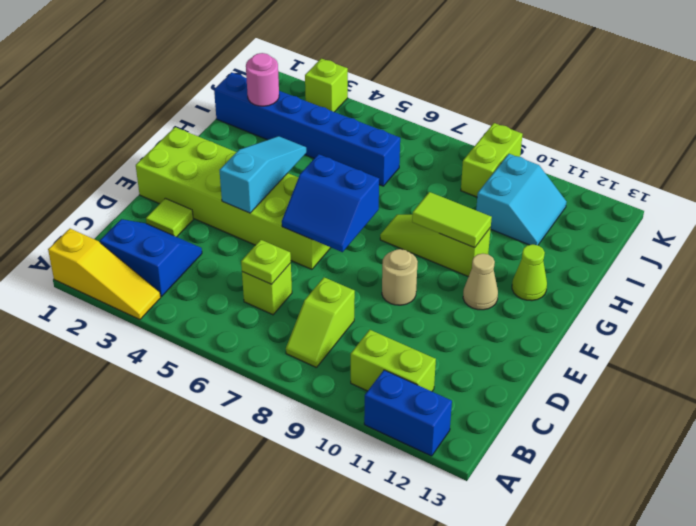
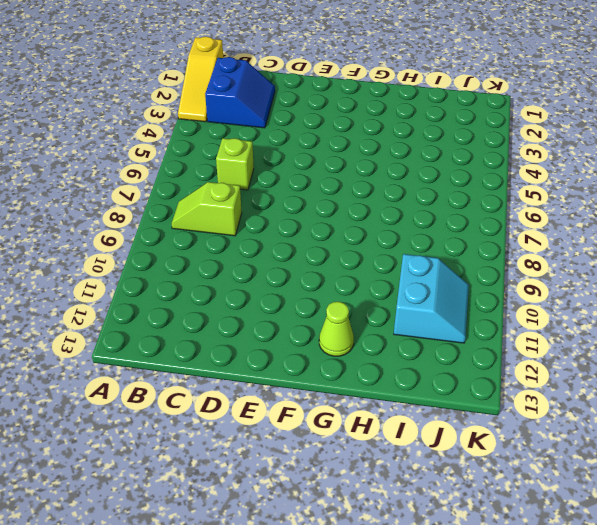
cyan 2x2 slope [394,254,469,343] -> cyan 2x2 slope turned to [476,154,567,245]
none -> blue 1x2 brick [364,370,452,456]
none -> lime 1x2 brick [351,330,436,391]
none -> lime 1x1 tile [146,198,193,237]

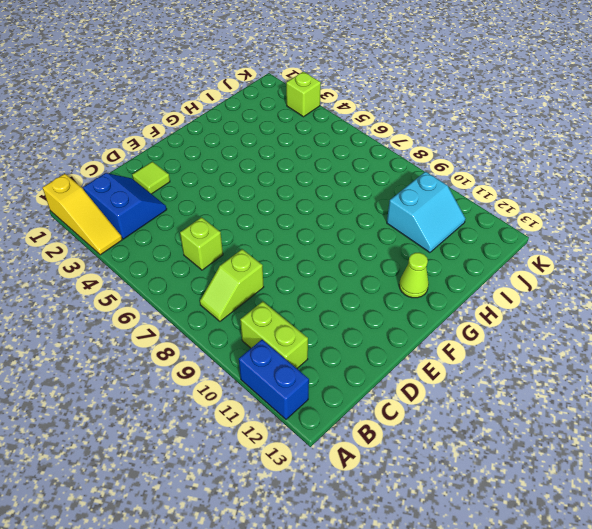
none -> lime 2x6 brick [136,127,331,269]
none -> tan 1x1 round brick [382,249,418,305]
none -> tan 1x1 cone [463,254,498,310]

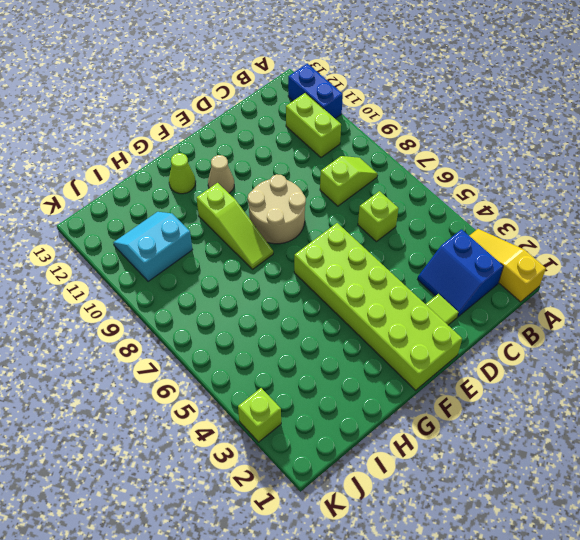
tan 2x2 round brick [248,174,306,244] -> tan 1x1 round brick [382,249,418,305]
none -> blue 1x6 brick [214,72,400,186]
none -> lime 1x2 brick [461,123,523,197]
none -> lime 1x1 plate [241,240,291,284]

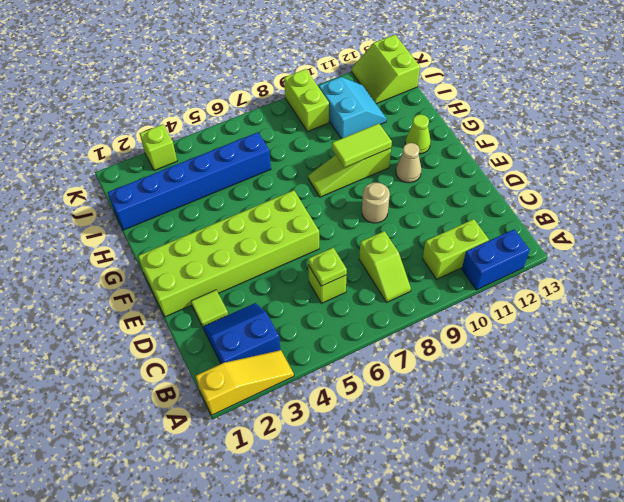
lime 2x2 slope [351,35,420,104] -> none
none -> cyan 1x3 slope [219,136,306,213]
none -> blue 2x2 slope [282,154,379,252]
none -> pink 1x1 round brick [246,53,279,106]

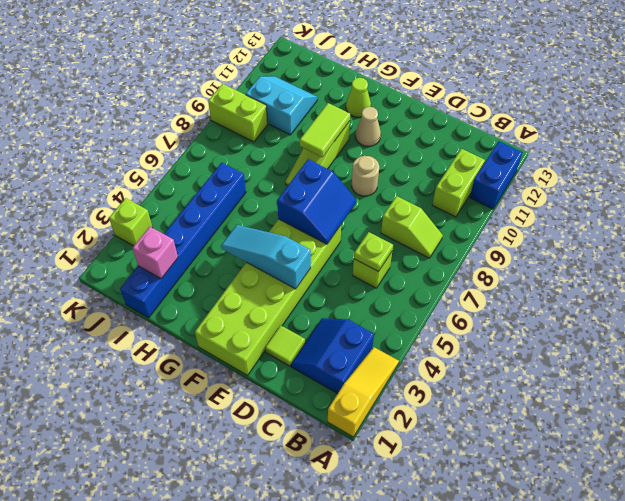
pink 1x1 brick [133,227,178,279] -> pink 1x1 round brick [246,53,279,106]

